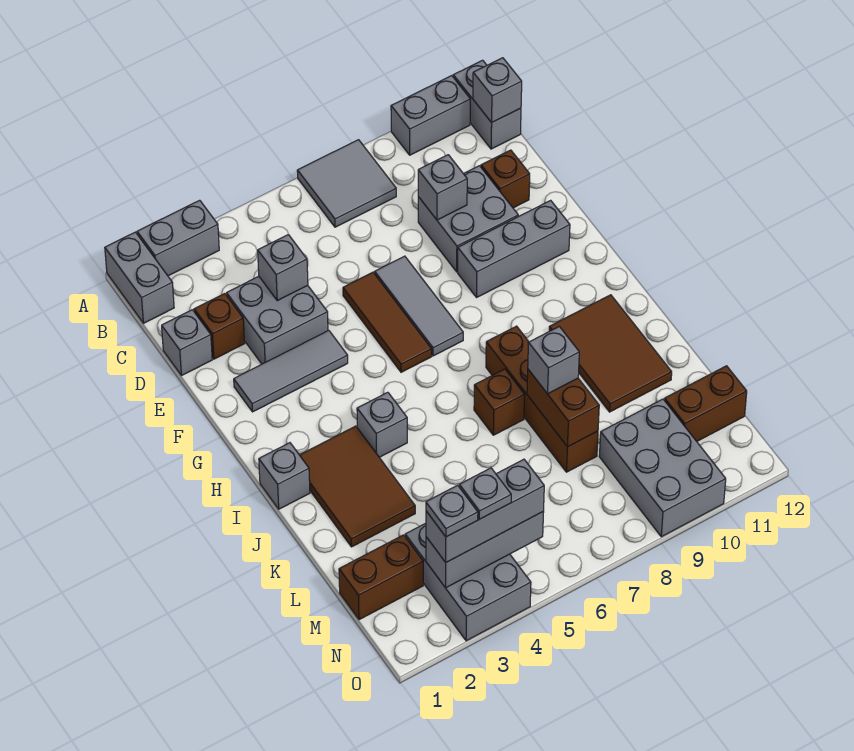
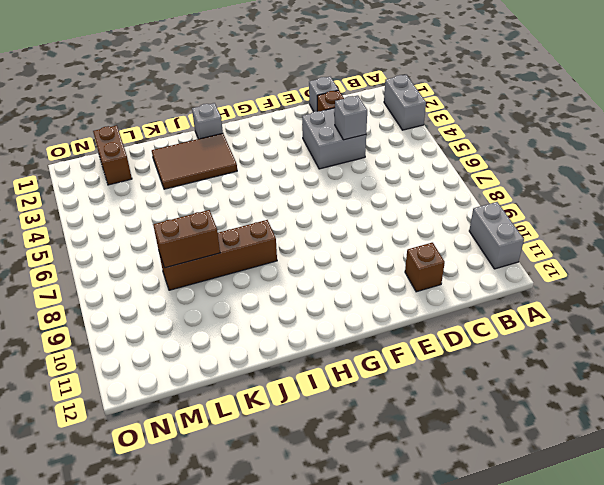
none -> grey 1x2 brick [105,232,174,323]
none -> grey 2x2 tile [297,140,396,227]
none -> grey 1x2 brick [453,60,521,149]
none -> grey 2x2 brick [418,166,518,272]

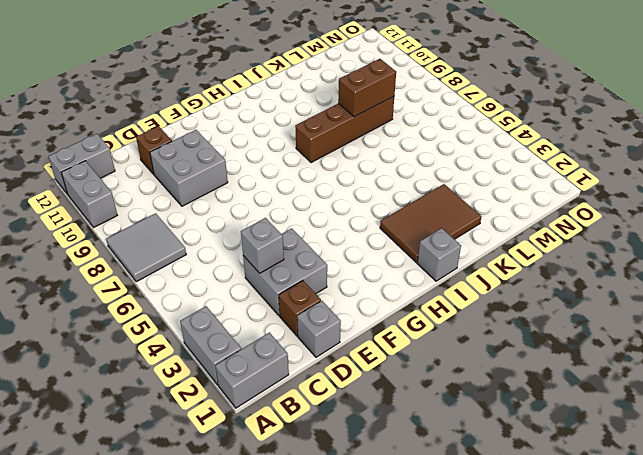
none -> brown 1x3 tile [343,272,432,372]
none -> grey 1x3 tile [375,256,463,356]
none -> grey 1x3 tile [234,330,348,412]
none -> grey 1x3 brick [458,200,570,297]

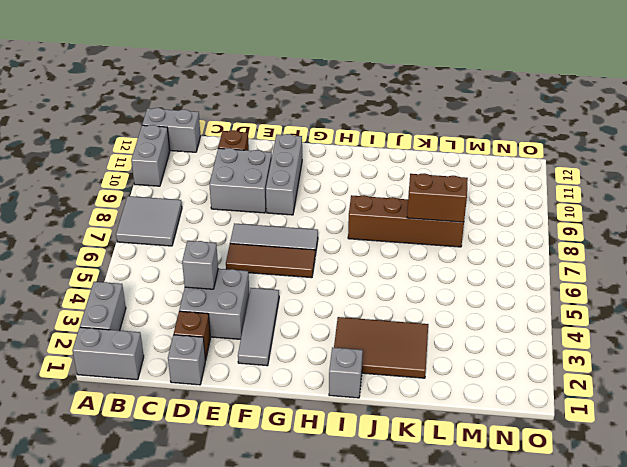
none -> grey 1x1 brick [357,392,407,457]
none -> brown 2x3 tile [549,295,672,412]
none -> brown 1x1 brick [474,369,525,435]
none -> brown 1x2 brick [339,535,423,620]

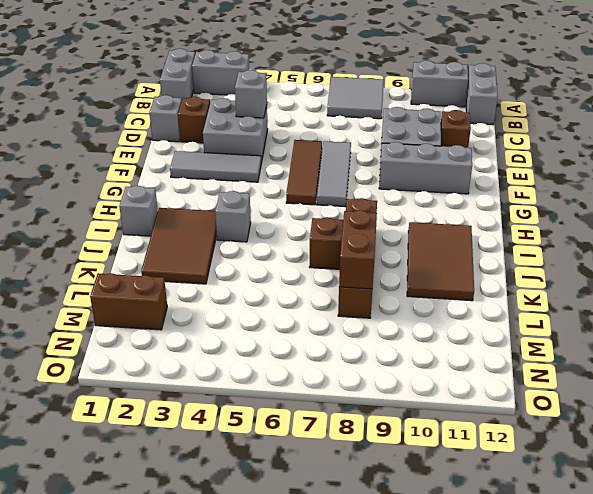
none -> grey 2x3 brick [405,523,531,641]
none -> grey 2x3 brick [599,399,726,537]
none -> brown 1x2 brick [664,366,747,441]
none -> grey 1x1 brick [473,58,522,123]

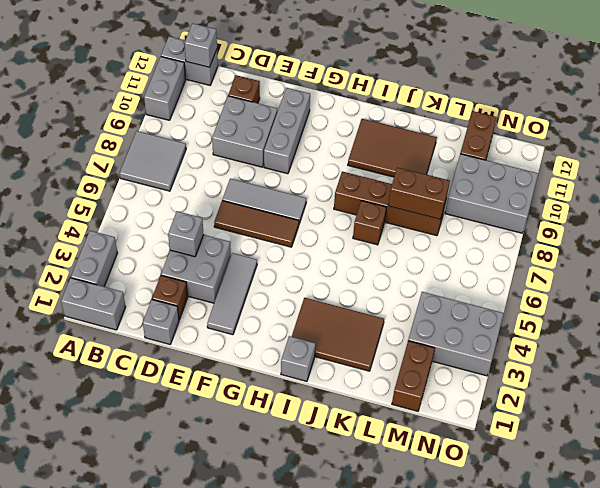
none -> grey 1x1 brick [357,392,407,457]
none -> grey 1x1 brick [418,155,467,220]
none -> grey 1x3 brick [426,511,544,588]
none -> grey 1x1 brick [528,326,579,394]

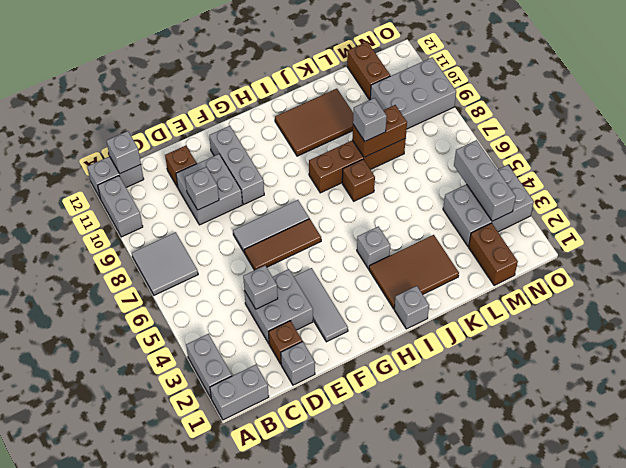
none -> grey 1x3 brick [426,459,544,562]
none -> grey 1x1 plate [426,485,478,537]
none -> grey 1x1 plate [459,468,511,519]

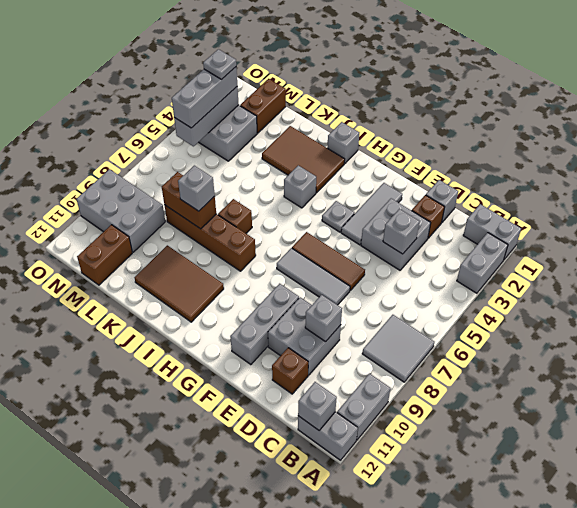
grey 1x1 plate [322,201,354,232] -> grey 1x1 plate moved to [459,468,511,519]

